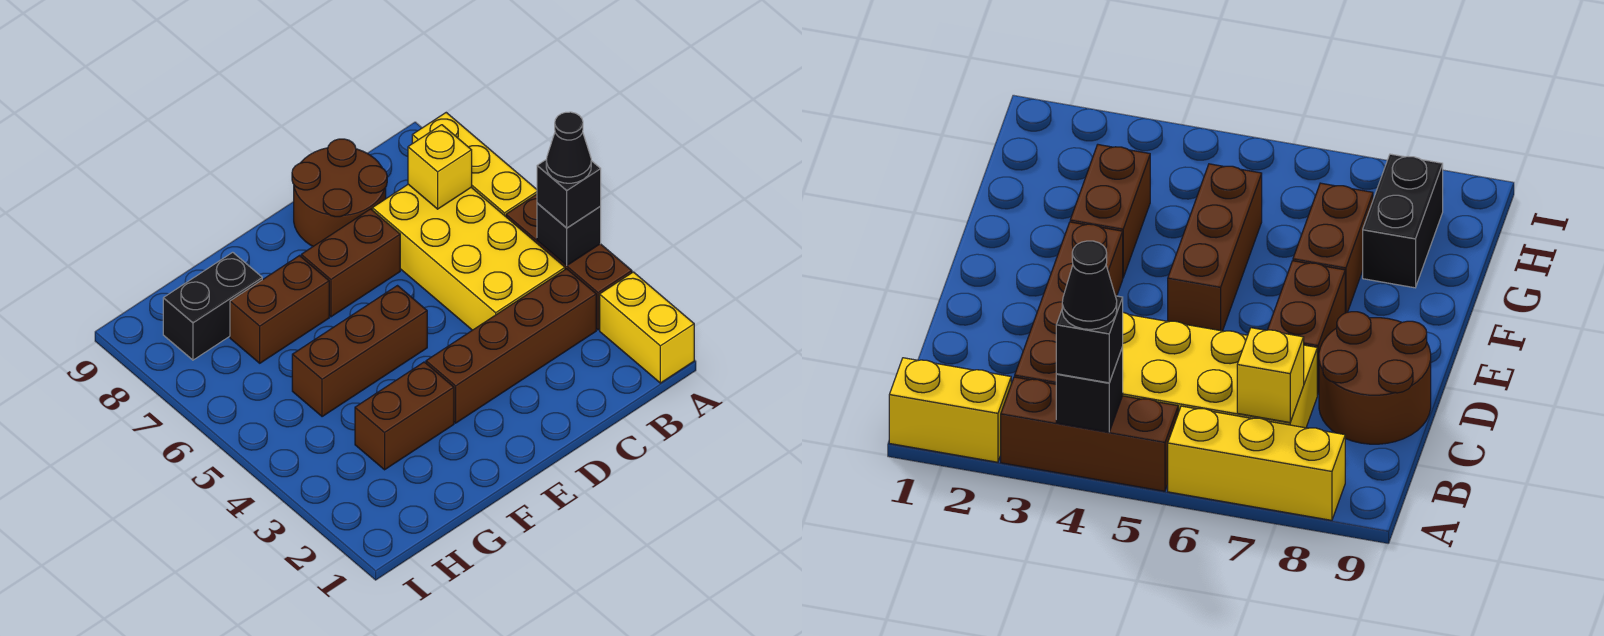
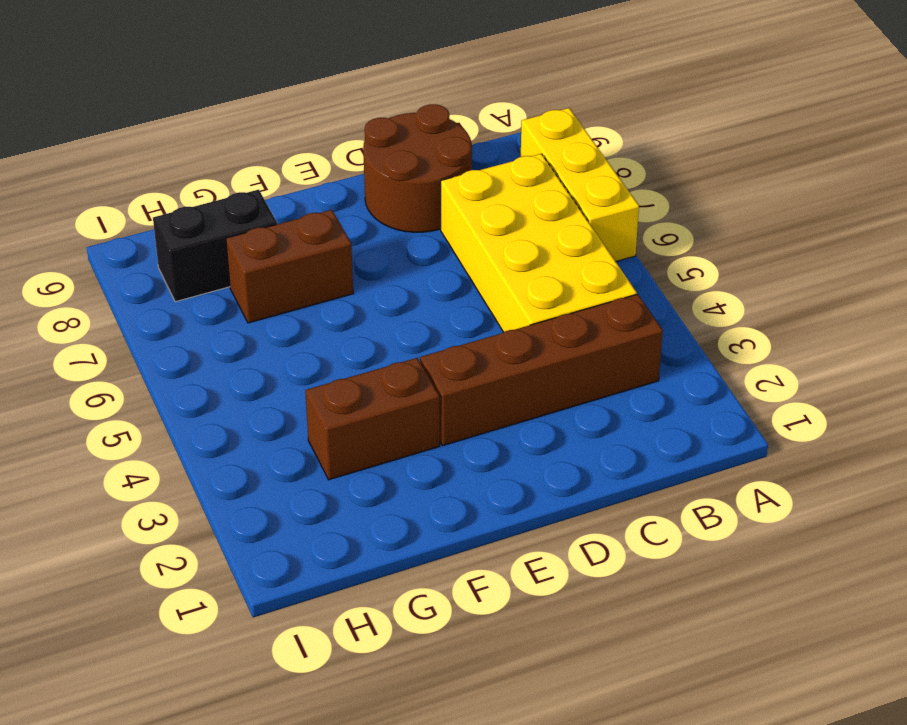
none -> yellow 1x2 brick [600,272,694,383]
none -> brown 1x3 brick [506,194,632,330]
none -> brown 1x2 brick [301,209,400,317]

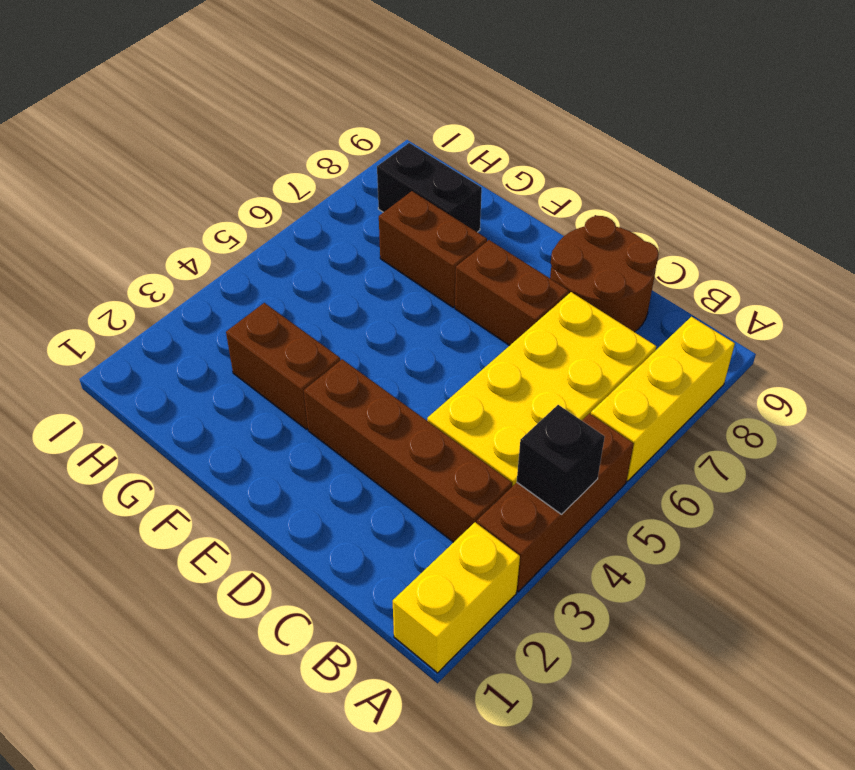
none -> brown 1x3 brick [292,286,427,417]
none -> yellow 1x1 brick [408,125,472,209]
none -> black 1x1 brick [537,159,601,228]

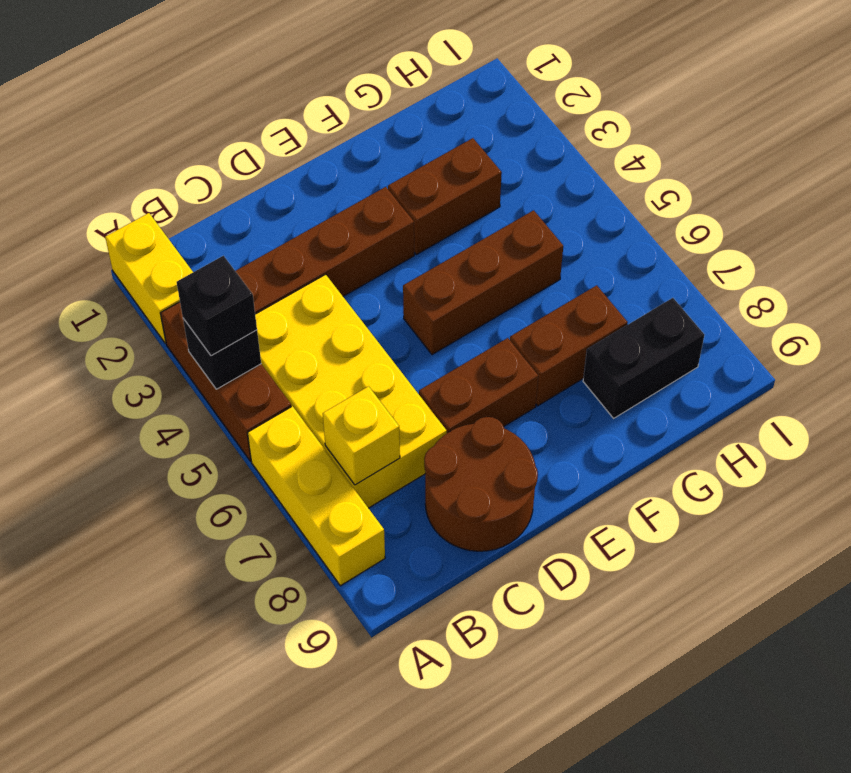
none -> black 1x1 cone [546,112,591,183]

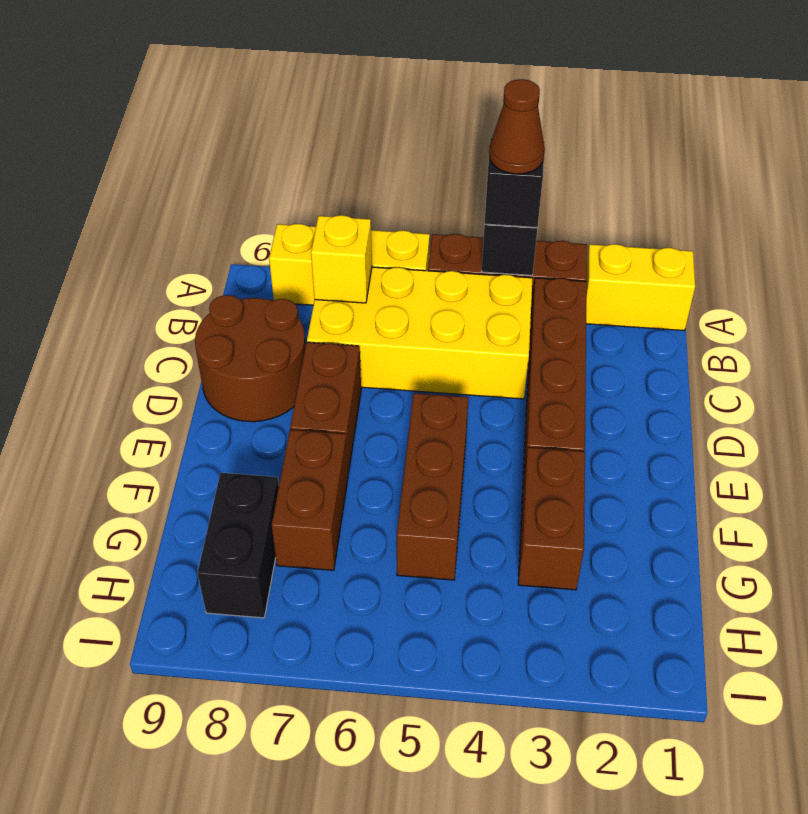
brown 1x1 cone [489,79,545,174] -> black 1x1 cone [546,112,591,183]

